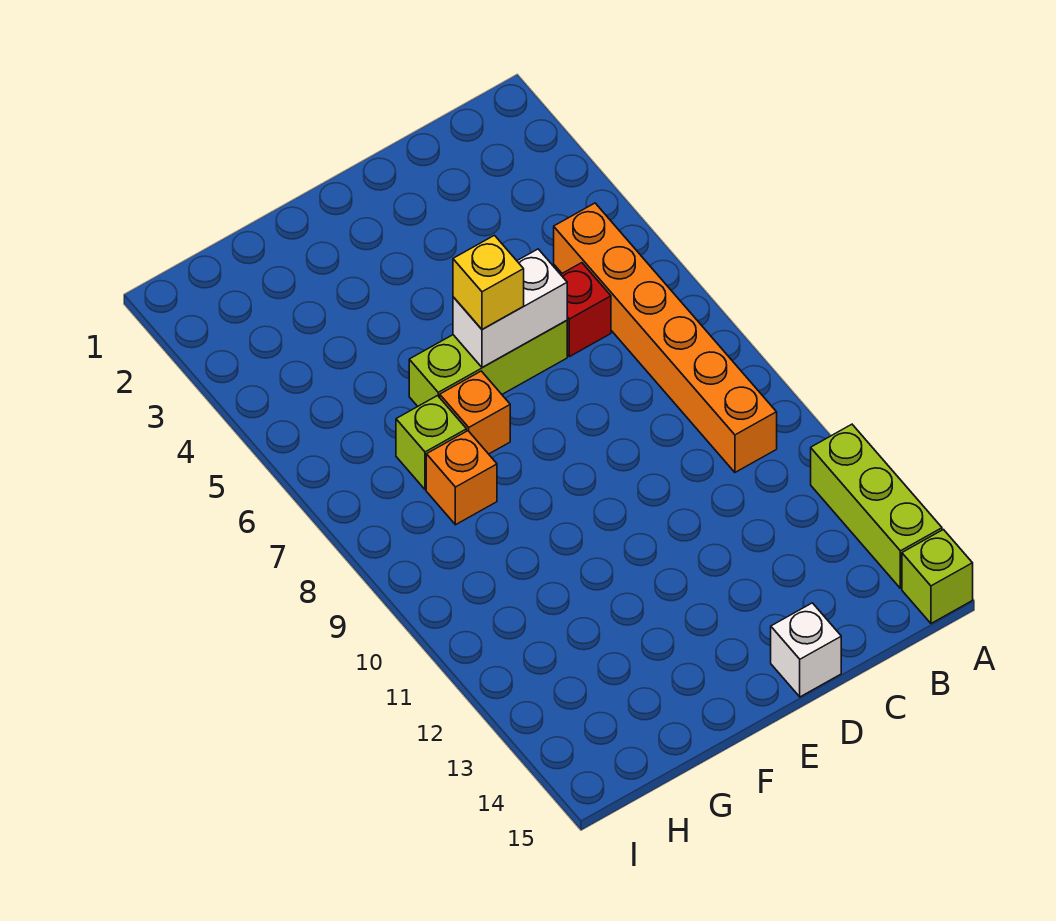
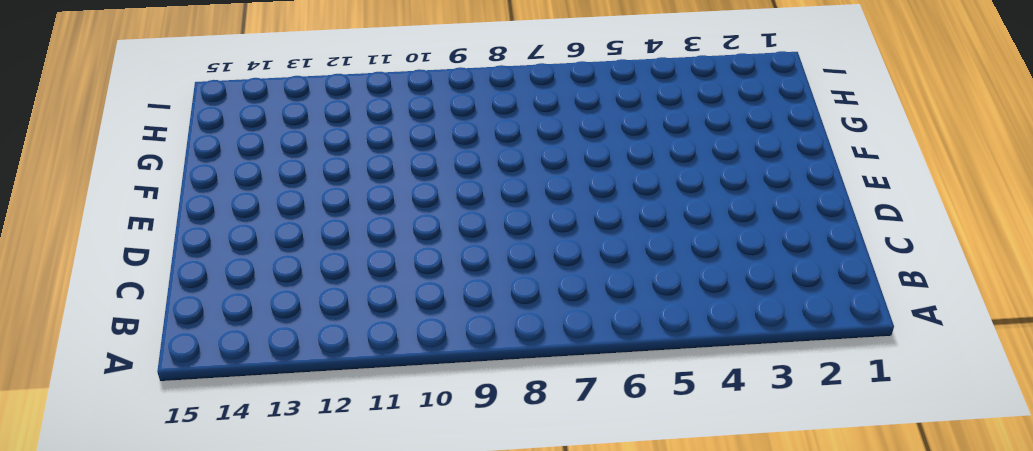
none -> lime 1x3 brick [811,424,942,588]
none -> lime 1x1 brick [902,530,973,623]

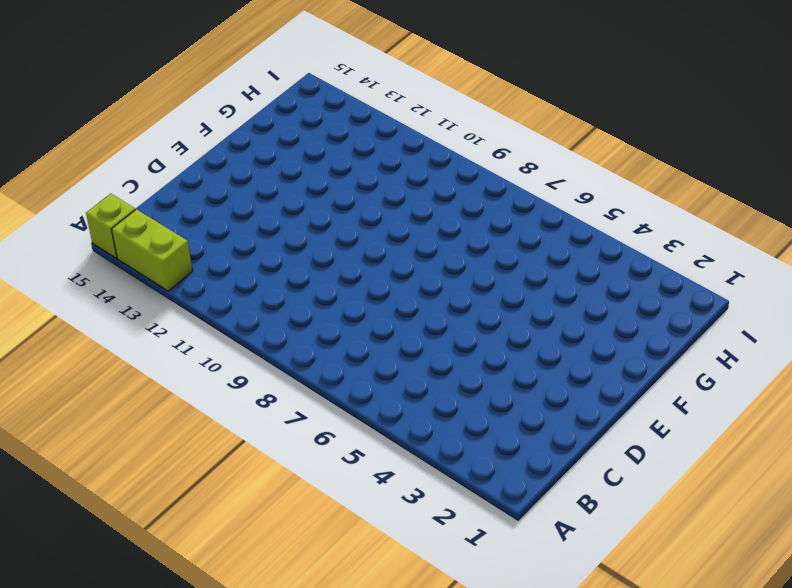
lime 1x2 brick [112,209,193,291] -> lime 1x3 brick [811,424,942,588]
none -> orange 1x6 brick [554,203,777,472]
none -> red 1x1 brick [561,263,611,357]

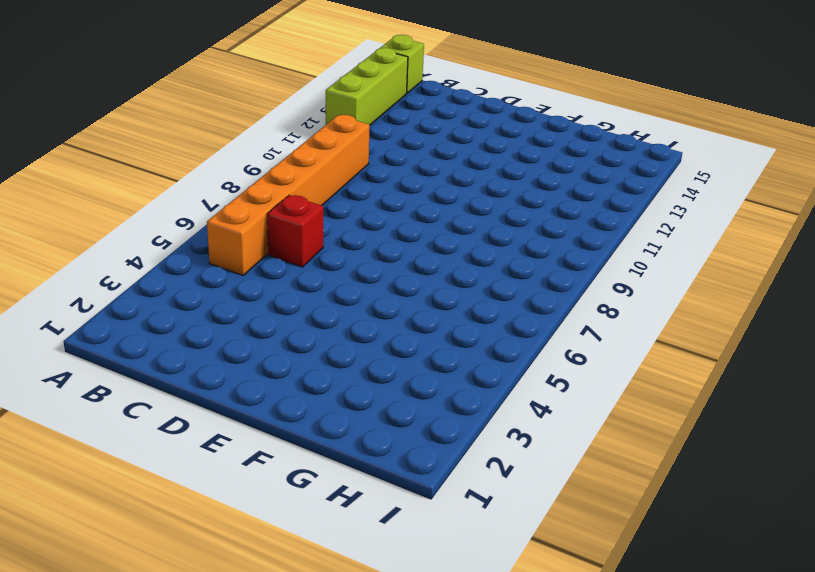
none -> lime 1x3 brick [409,321,567,406]
none -> white 1x1 brick [771,603,841,697]

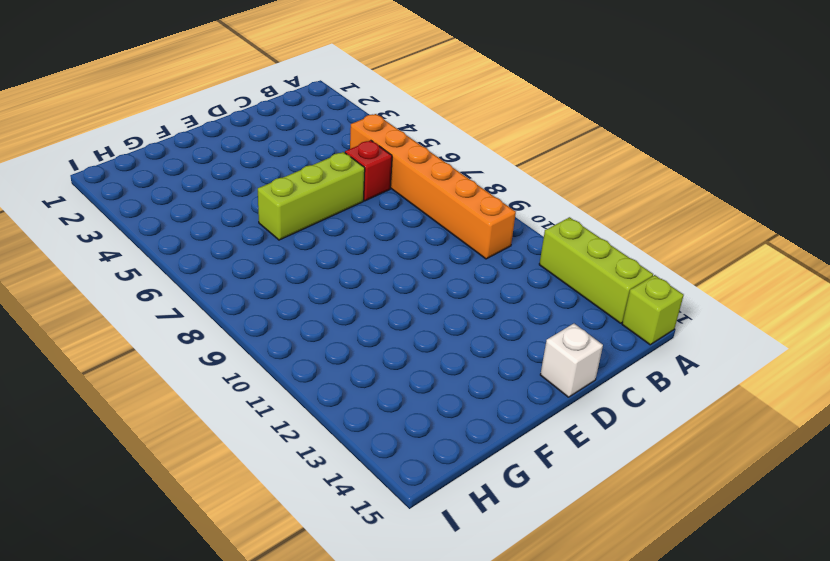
none -> orange 1x1 brick [440,371,510,454]
none -> lime 1x1 brick [396,396,467,490]

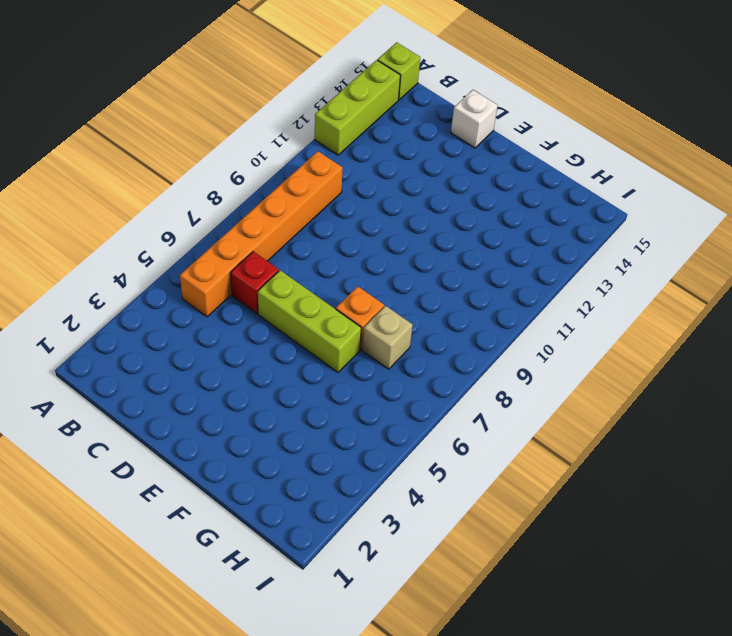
tan 1x1 brick [362,306,413,369] -> lime 1x1 brick [396,396,467,490]
none -> orange 1x1 brick [426,431,497,525]
none -> white 1x2 brick [453,249,567,368]

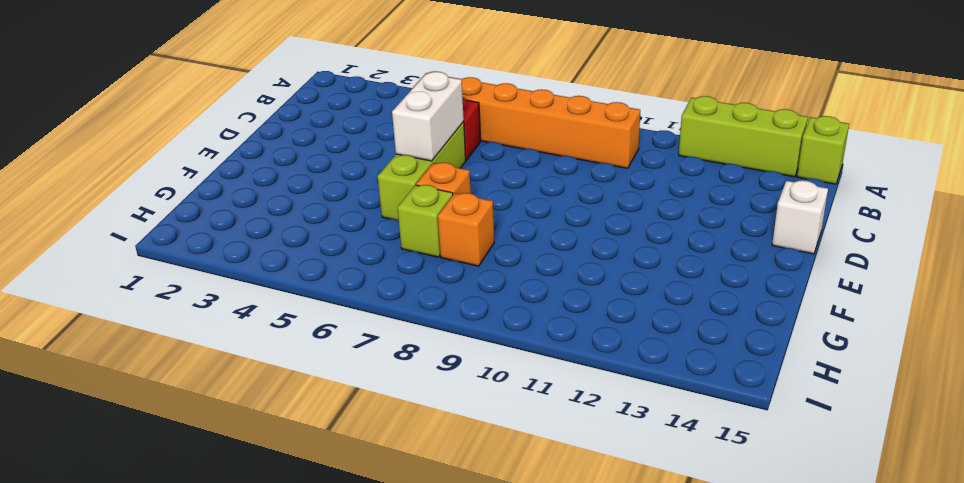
none -> yellow 1x1 brick [453,235,524,329]

